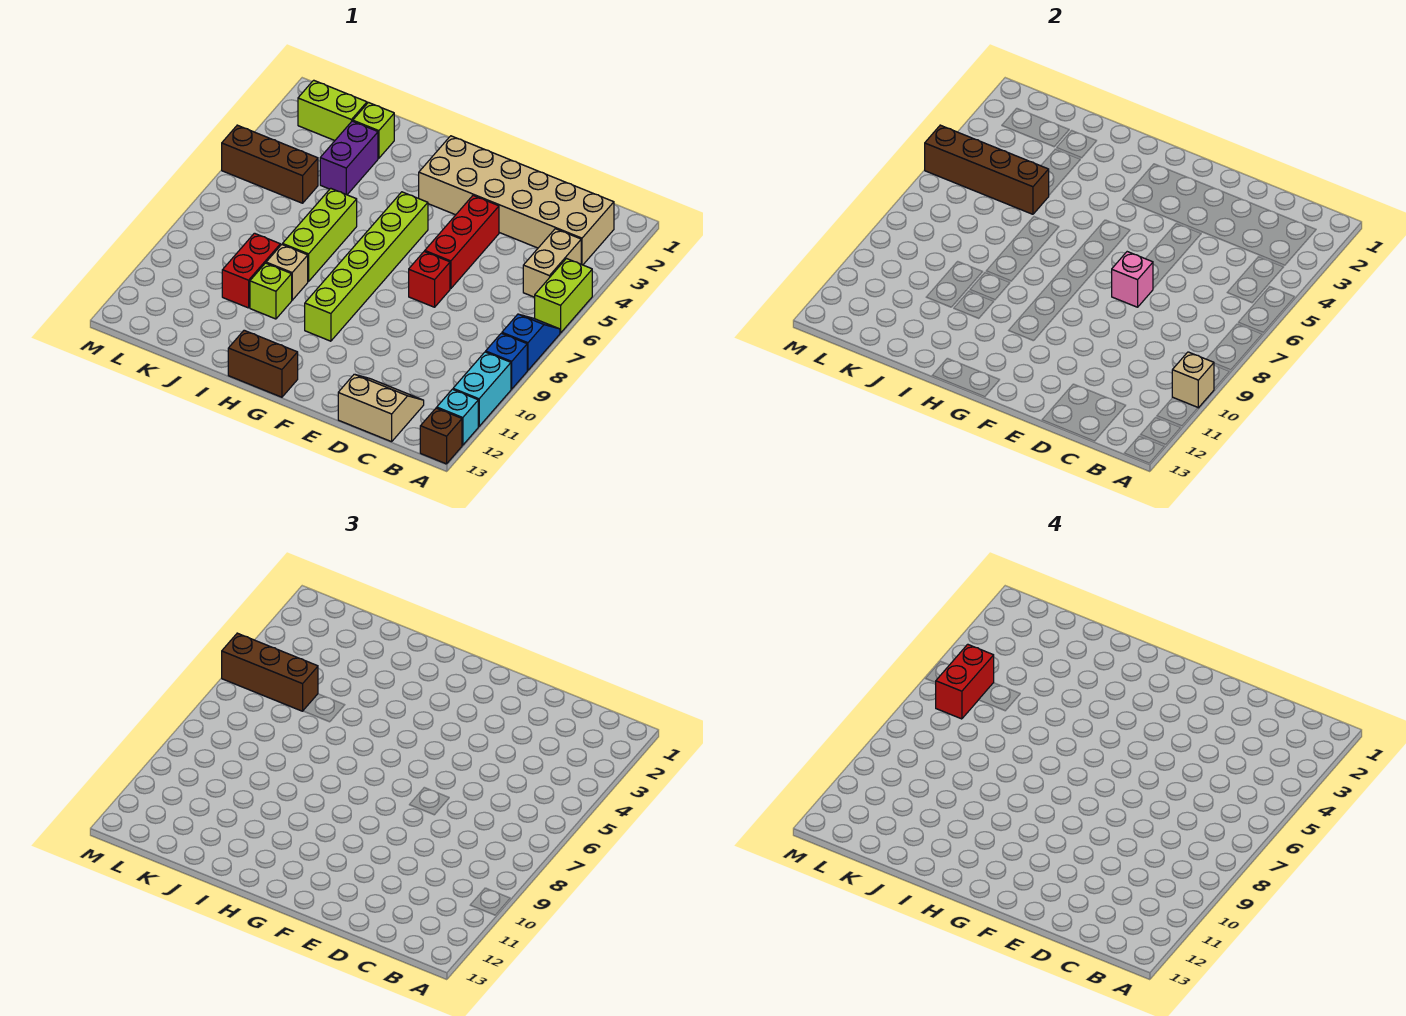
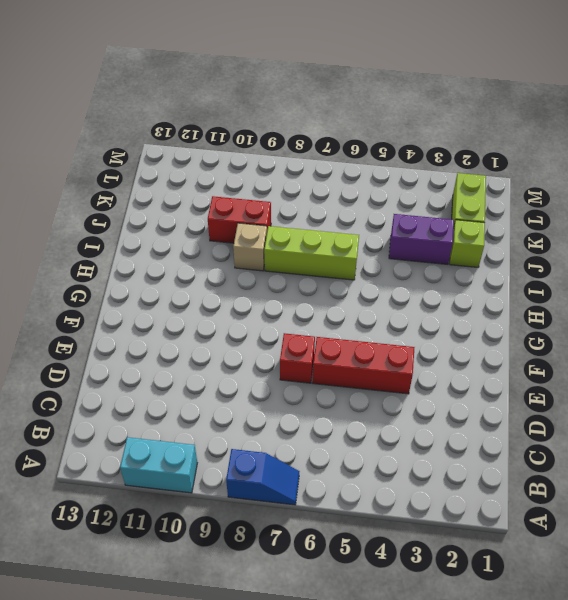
none -> lime 1x2 brick [535,259,592,333]
none -> blue 1x1 brick [486,333,527,389]
none -> cyan 1x1 brick [437,389,478,445]

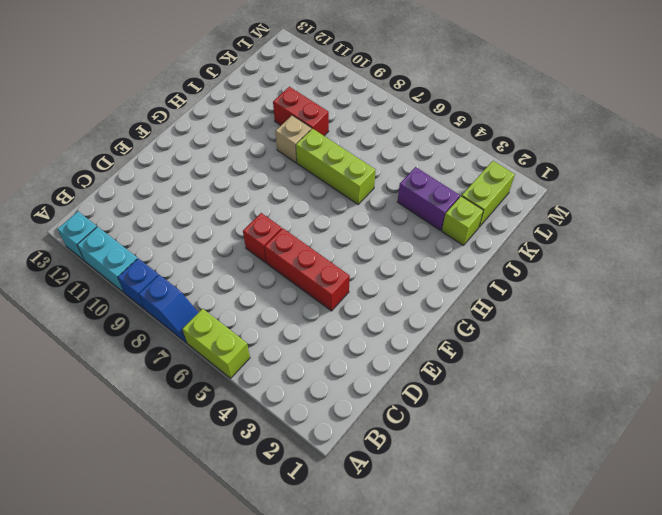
none -> brown 1x1 brick [420,408,462,464]
none -> tan 2x6 brick [419,136,614,265]
none -> tan 1x2 brick [523,229,581,297]

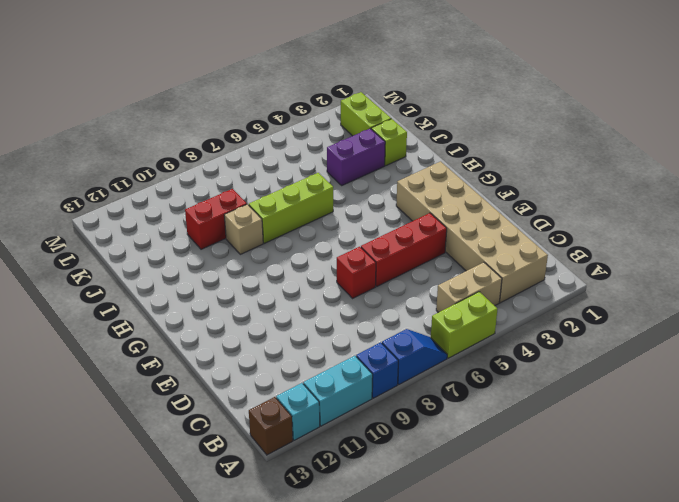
none -> tan 2x2 slope [338,374,424,442]
none -> lime 1x6 brick [305,192,428,341]
none -> brown 1x2 brick [228,330,298,397]

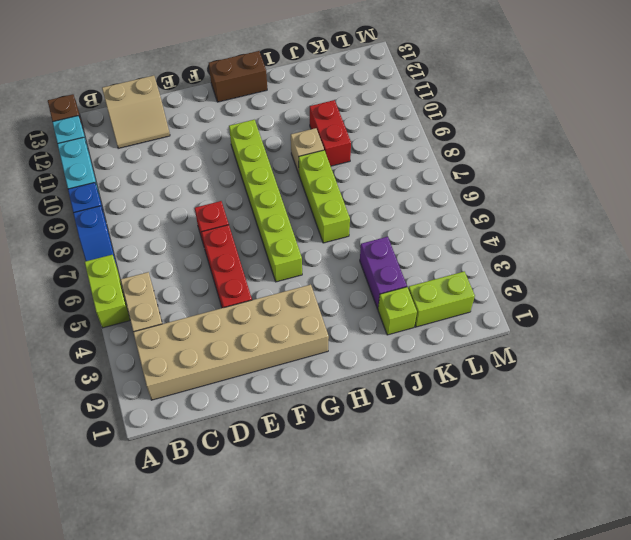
none -> lime 1x1 brick [250,263,292,319]
none -> brown 1x3 brick [222,125,318,203]
none -> tan 1x1 brick [1172,352,1214,408]

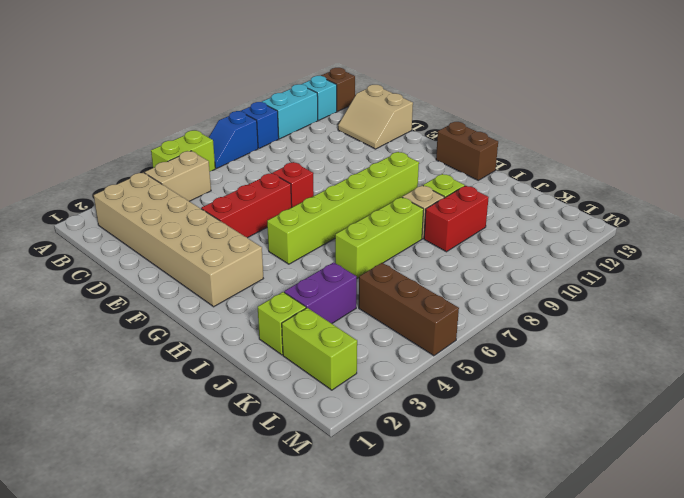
none -> tan 1x1 brick [1172,352,1214,408]
none -> pink 1x1 brick [1112,252,1153,307]
none -> brown 1x4 brick [925,125,1049,214]

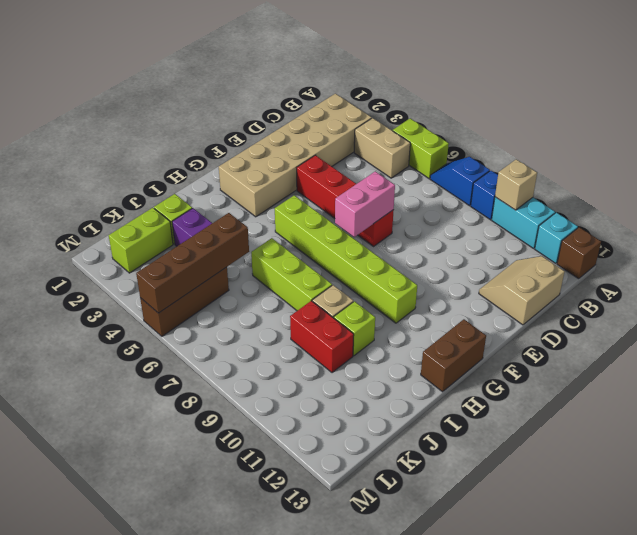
pink 1x2 brick [335,171,395,237] -> pink 1x1 brick [1112,252,1153,307]
none -> brown 1x3 brick [222,633,318,711]
none -> red 1x2 brick [935,644,994,719]

